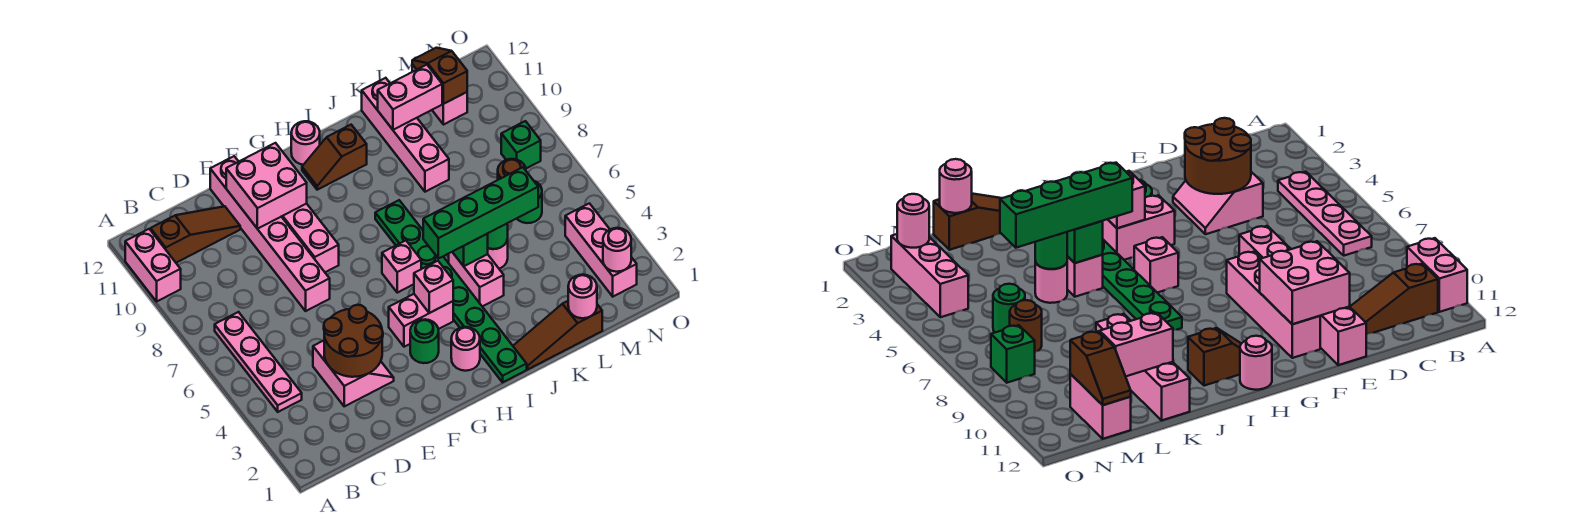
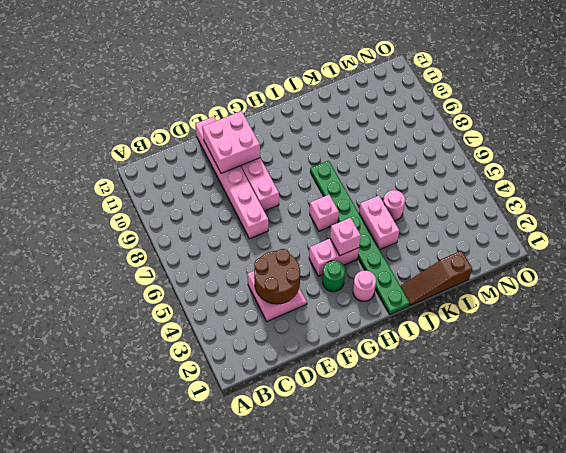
none -> pink 1x2 brick [125,229,181,301]
none -> pink 1x4 plate [215,312,302,412]
none -> brown 1x3 slope [151,206,240,263]
none -> brown 1x2 slope [302,125,367,190]

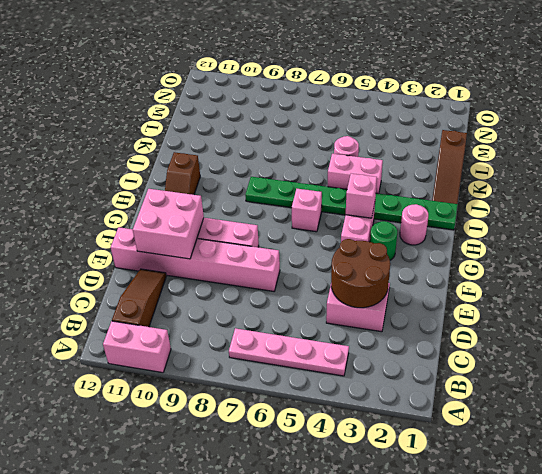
none -> pink 1x1 round brick [291,121,320,165]
none -> pink 1x4 brick [362,78,449,192]
none -> green 1x1 round brick [517,181,542,223]
none -> brown 1x1 round brick [498,159,526,180]

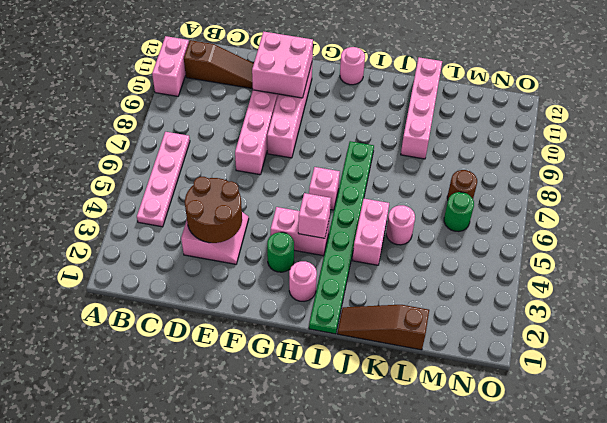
none -> brown 1x2 slope [302,125,367,190]
none -> pink 1x2 brick [412,64,467,125]
none -> pink 1x3 brick [565,203,637,296]
none -> green 1x1 brick [501,121,541,168]

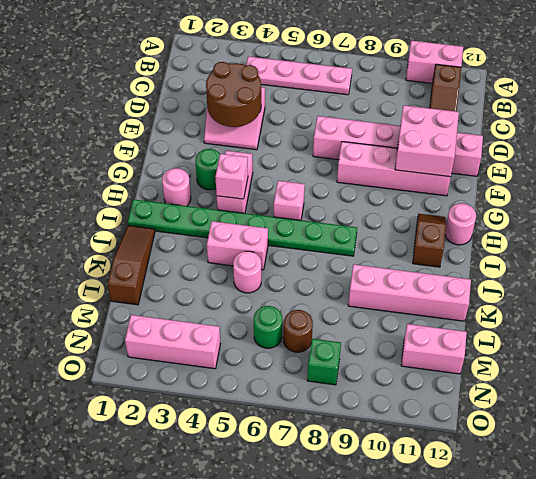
none -> green 1x1 brick [453,234,488,266]
none -> green 1x1 round brick [488,223,508,249]
none -> pink 1x2 brick [378,65,442,130]
none -> pink 1x1 round brick [568,275,597,318]

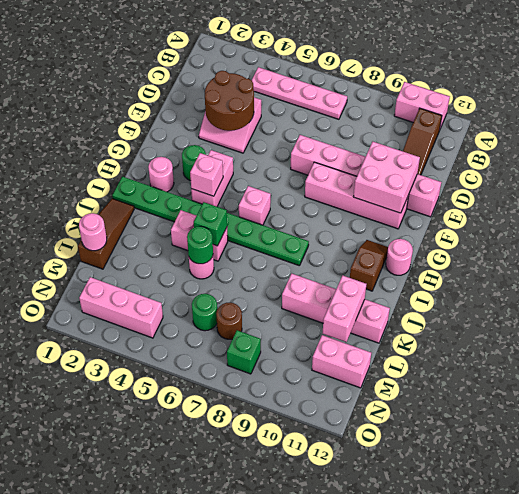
none -> brown 1x2 slope [412,48,467,104]
none -> pink 1x1 round brick [603,228,631,272]
none -> green 1x4 brick [423,167,538,259]

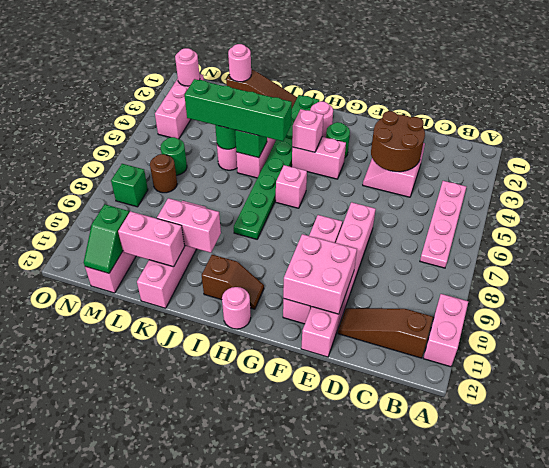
pink 1x2 brick [157,198,221,253] -> none
green 1x2 slope [84,204,129,273] -> brown 1x2 slope [412,48,467,104]

